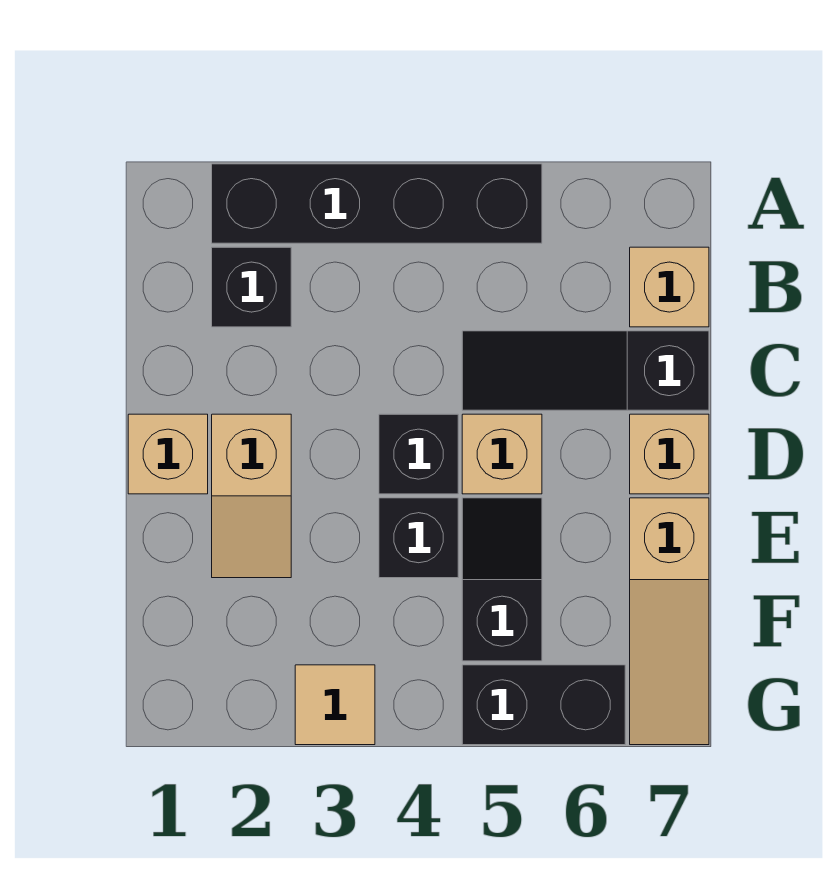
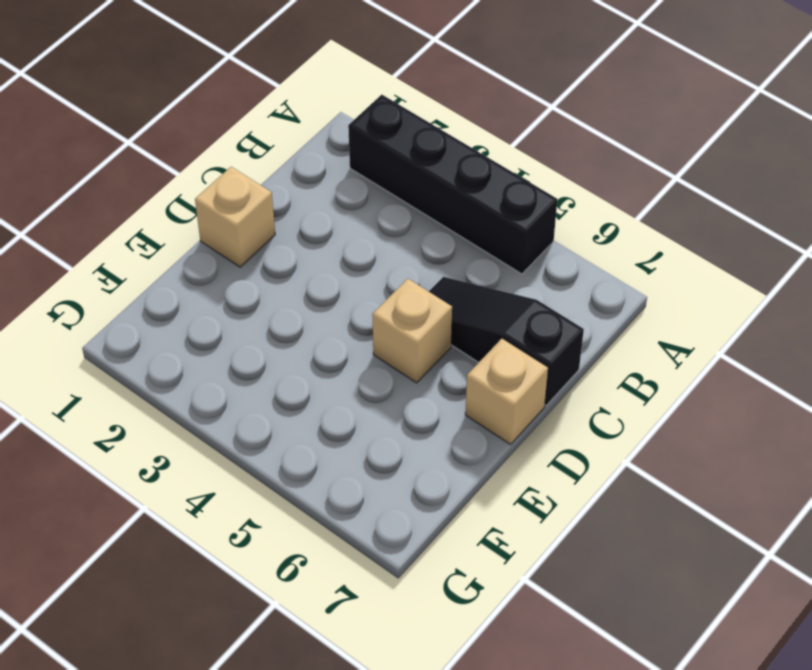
none -> black 1x1 brick [212,247,291,327]
none -> tan 1x1 brick [630,247,709,327]
none -> tan 1x2 slope [212,414,291,578]

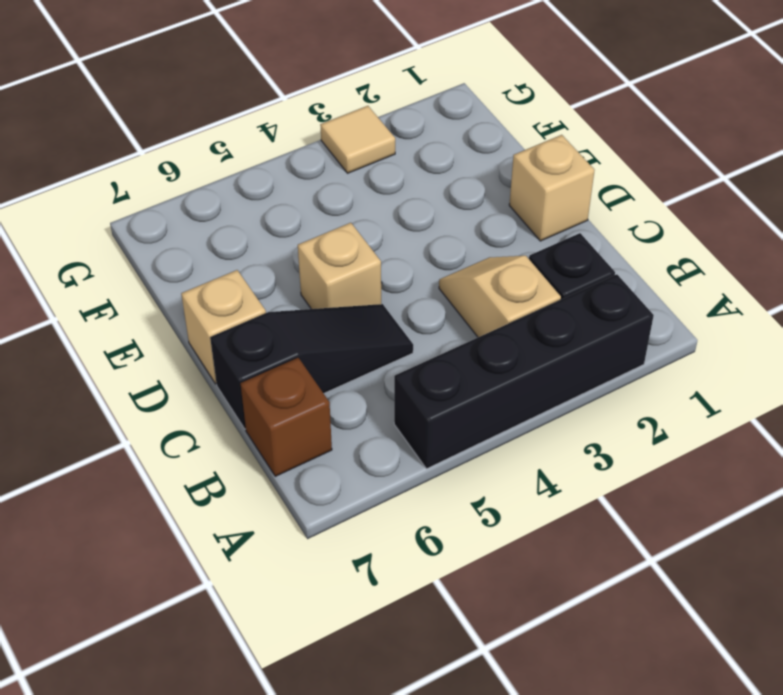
tan 1x2 slope [439,256,561,337] -> tan 1x2 slope moved to [212,414,291,578]
brown 1x1 brick [240,358,332,476] -> tan 1x1 brick [630,247,709,327]
none -> black 1x1 brick [379,414,458,494]
none -> black 1x1 brick [379,498,458,578]
none -> black 1x2 slope [462,498,542,661]

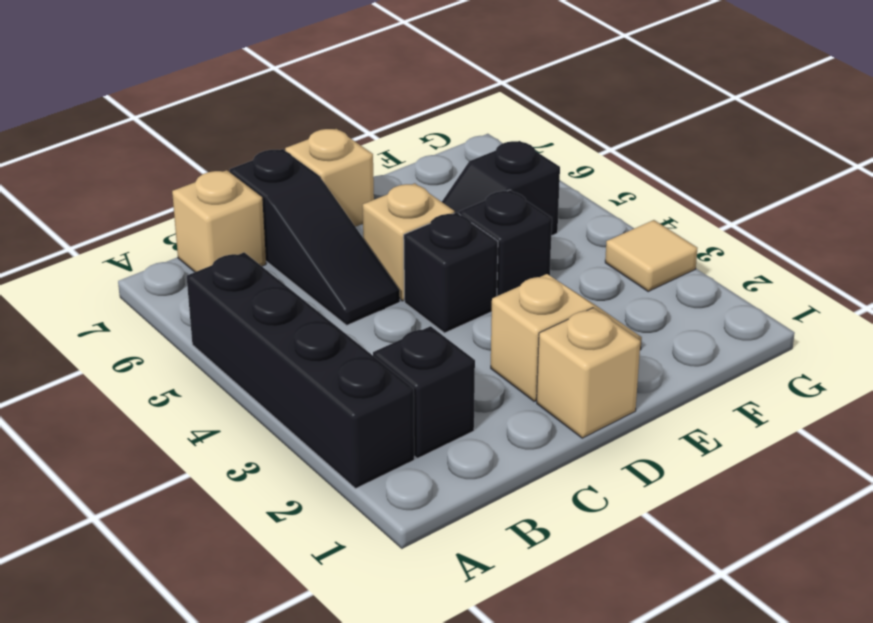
none -> tan 1x3 slope [630,498,709,745]
none -> black 1x2 brick [462,665,625,745]

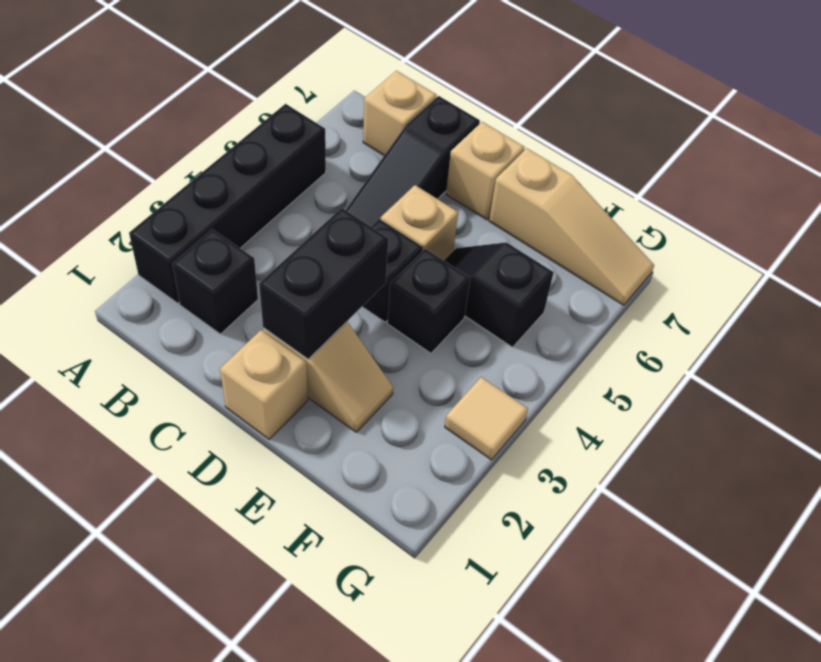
black 1x2 brick [259,208,388,359] -> black 1x2 brick moved to [462,665,625,745]

